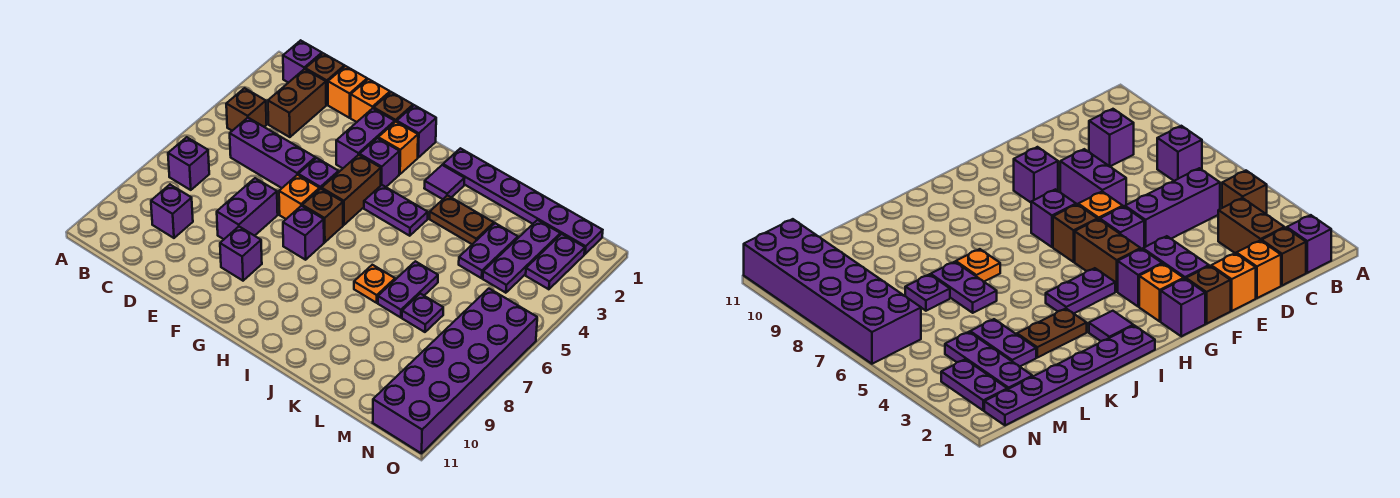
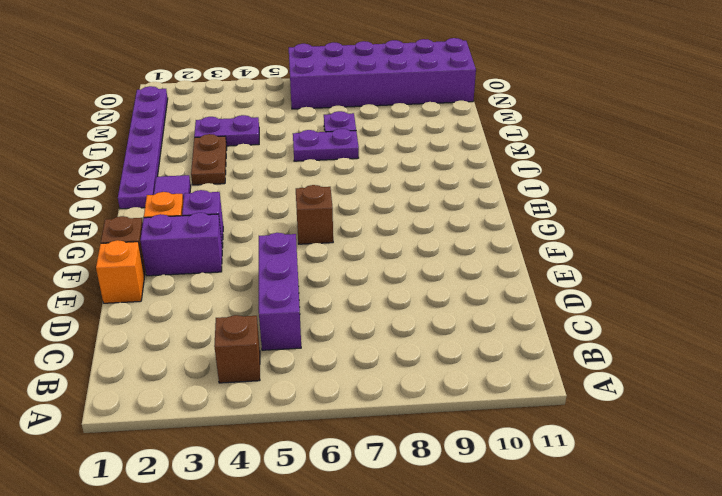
none -> purple 1x1 brick [283,40,322,83]
none -> purple 1x1 brick [168,137,209,190]
none -> brown 1x1 brick [305,53,344,105]
none -> brown 1x2 brick [268,69,326,137]

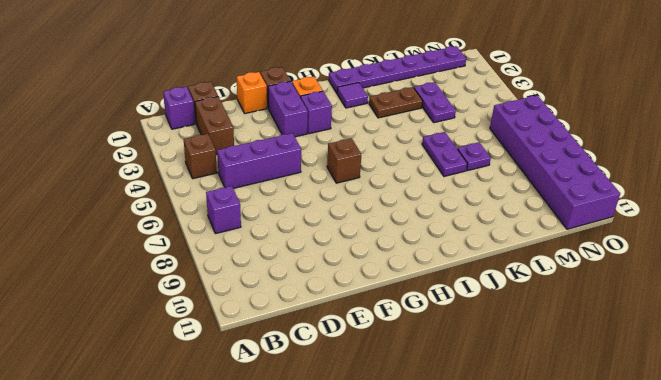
none -> purple 1x1 brick [151,185,193,238]
none -> orange 1x1 brick [328,66,367,118]
none -> purple 1x2 brick [217,178,278,239]
none -> purple 1x1 brick [298,158,339,189]

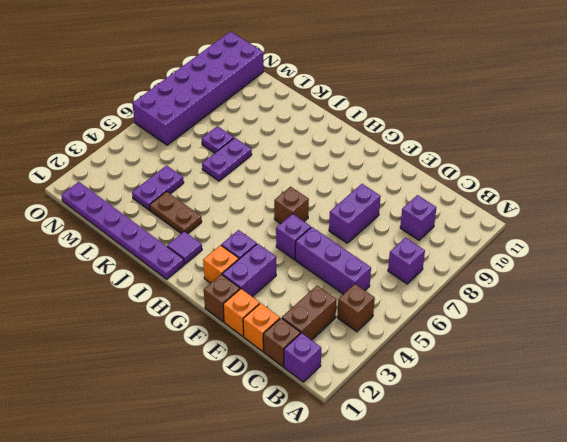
none -> orange 1x1 brick [279,175,320,219]
none -> purple 1x1 brick [220,227,262,281]
none -> purple 1x1 brick [397,105,436,157]
none -> brown 1x2 brick [322,155,381,225]

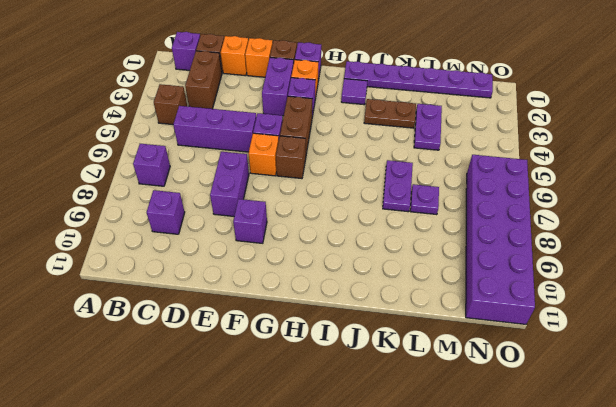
none -> purple 1x1 brick [283,206,324,260]
none -> purple 1x2 plate [364,185,428,236]
none -> orange 1x1 plate [354,265,395,303]
none -> purple 1x3 plate [483,220,560,293]

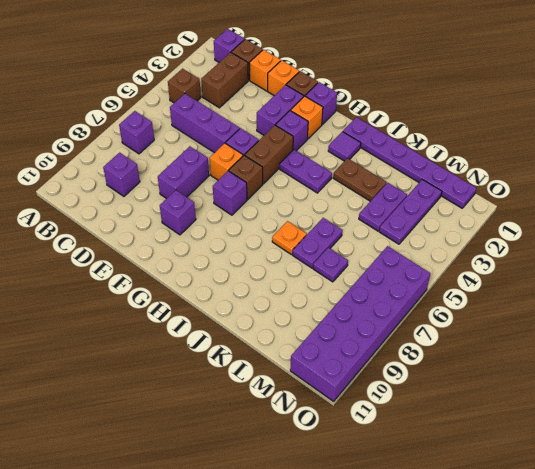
none -> purple 1x2 plate [526,234,585,289]

